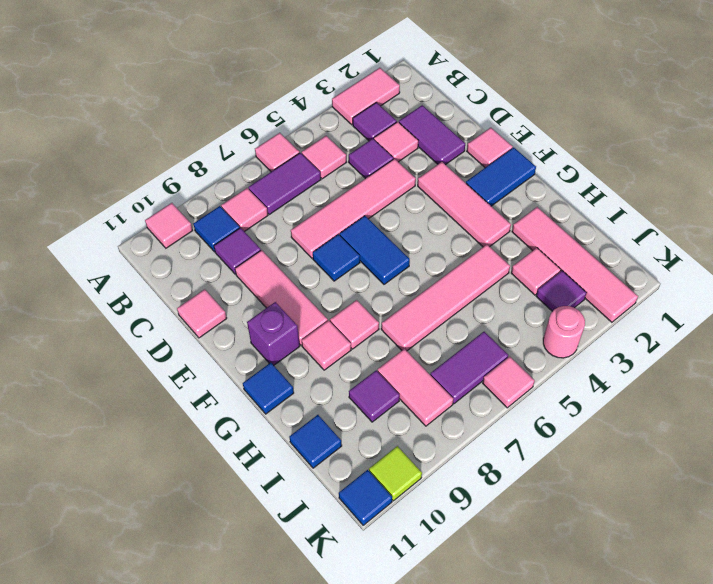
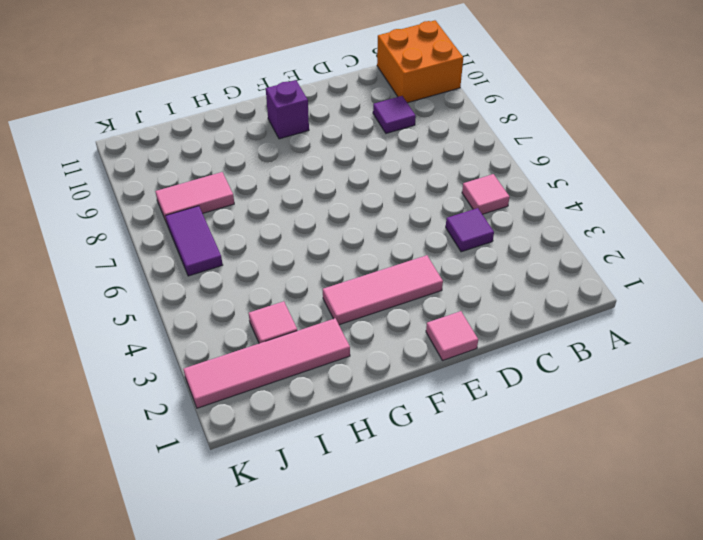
orange 2x2 brick [377,20,463,103] -> pink 1x1 tile [145,203,193,248]
none -> pink 1x2 tile [332,68,400,125]
none -> pink 1x1 tile [255,133,299,172]
none -> purple 1x1 tile [353,102,397,141]
none -> purple 1x2 tile [249,153,321,214]

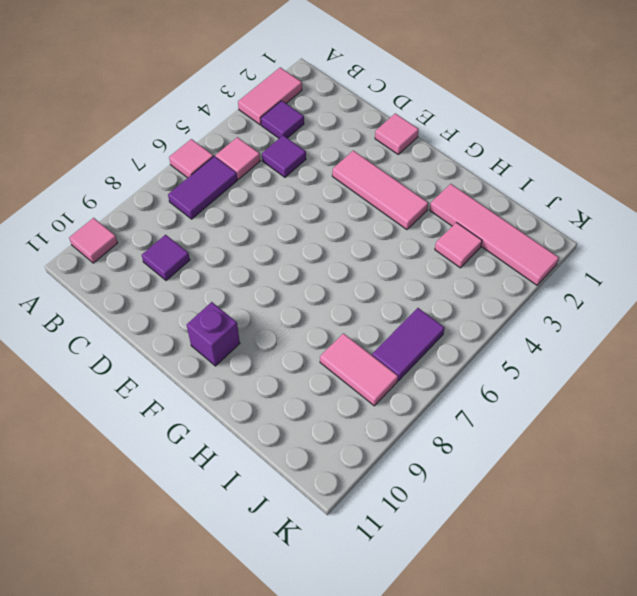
none -> pink 1x1 tile [221,188,268,232]
none -> blue 1x1 tile [193,206,240,252]
none -> purple 1x2 tile [399,105,465,165]
none -> pink 1x1 tile [374,122,418,162]

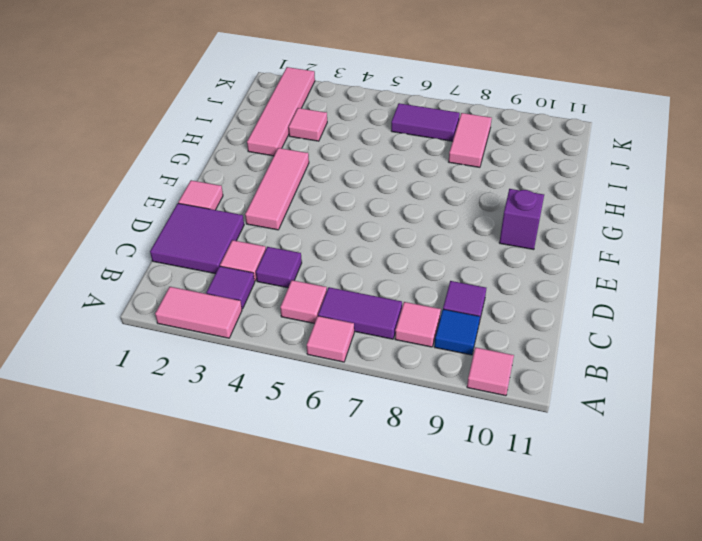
purple 2x2 tile [150,203,244,274] -> purple 1x2 tile [399,105,465,165]
none -> pink 1x4 tile [291,159,416,258]
none -> pink 1x3 tile [235,250,328,345]
none -> pink 1x1 tile [177,289,227,338]
none -> blue 1x2 tile [340,216,410,284]

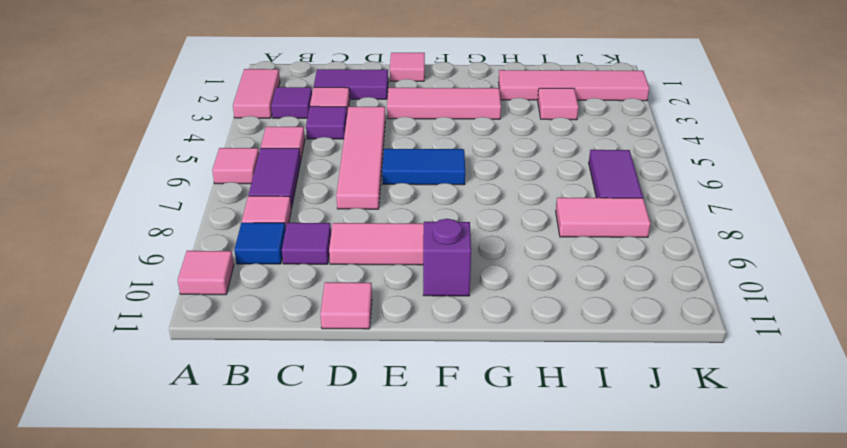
none -> blue 1x1 tile [313,234,360,281]
none -> blue 1x2 tile [466,147,536,206]
none -> pink 1x1 tile [330,300,379,349]
none -> pink 1x1 tile [302,320,351,370]

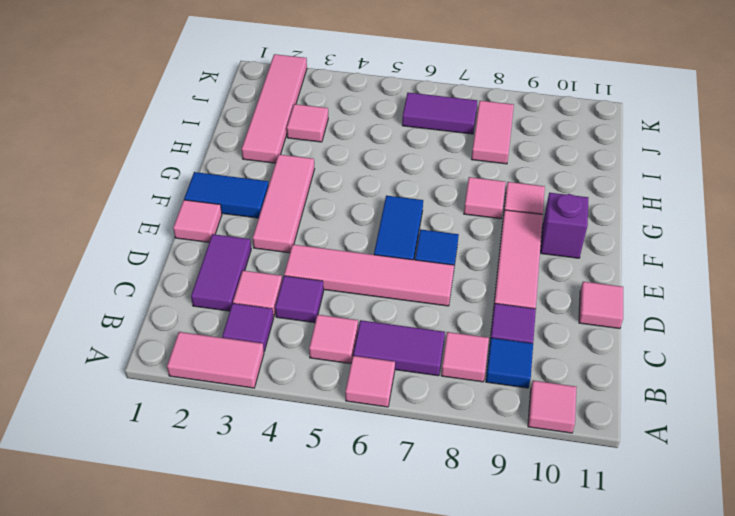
none -> blue 1x1 tile [243,363,294,414]
none -> pink 1x4 tile [381,245,510,351]
none -> purple 1x1 tile [349,370,400,422]
none -> blue 1x1 tile [289,415,342,468]

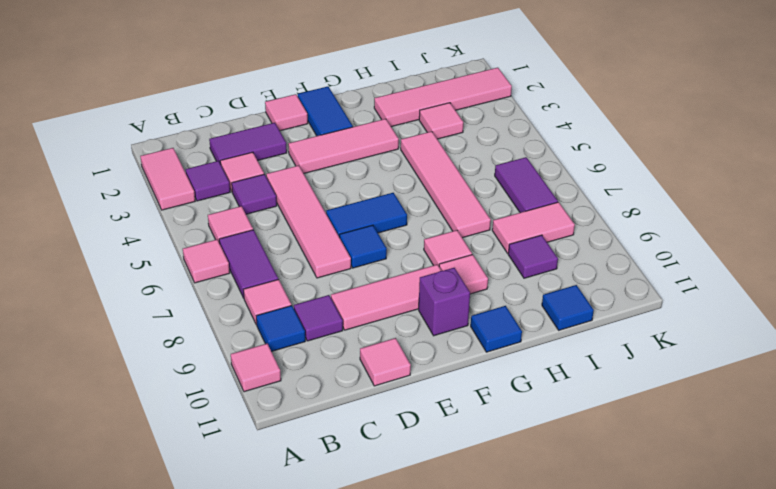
none -> purple 1x1 tile [536,271,586,311]
none -> pink 1x1 round brick [543,306,585,358]
none -> pink 1x1 tile [483,356,535,408]
none -> lime 1x1 tile [369,446,422,501]

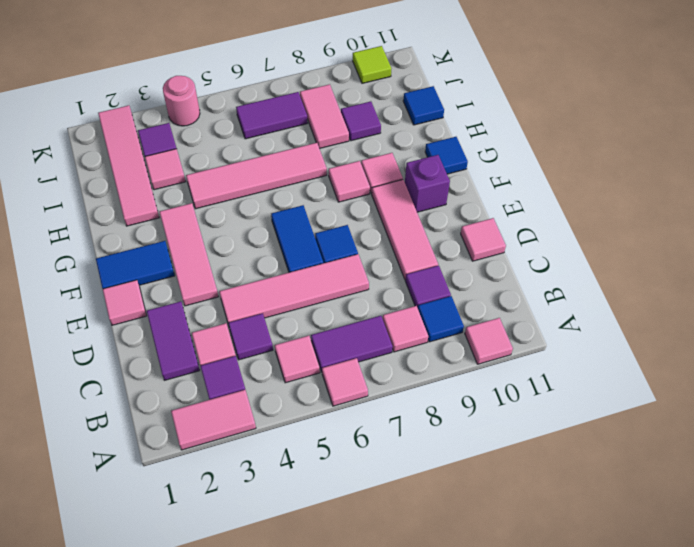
none -> pink 1x1 tile [483,356,535,408]
none -> blue 1x1 tile [339,470,392,525]

